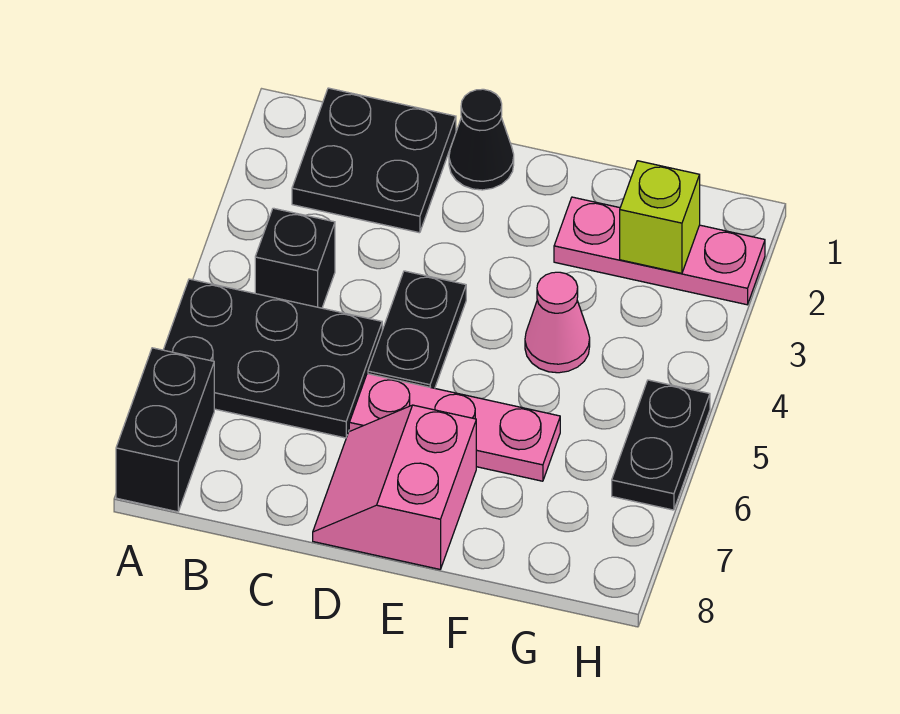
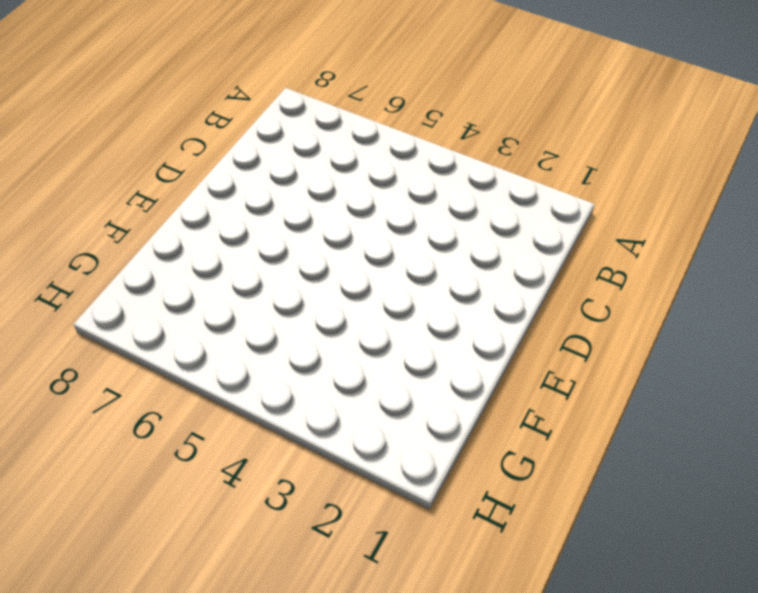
none -> black 2x3 plate [163,279,382,438]
none -> black 1x2 brick [116,348,214,512]
none -> black 2x2 plate [292,88,456,233]

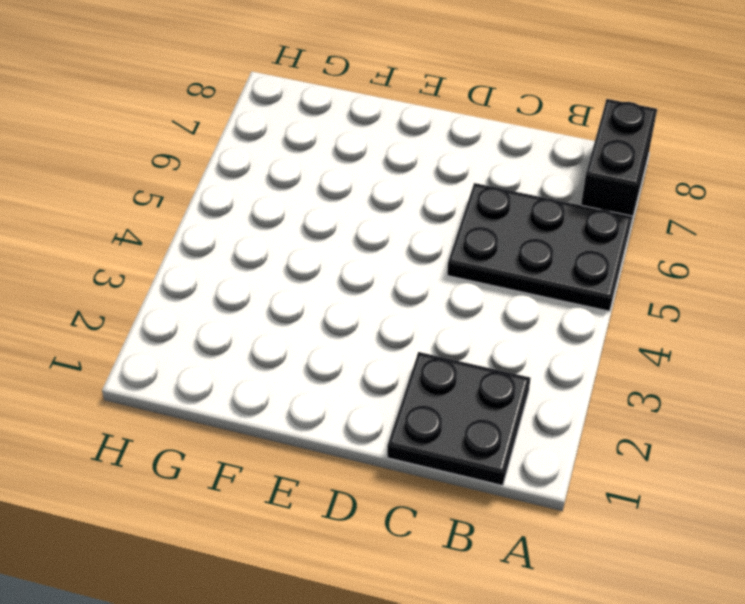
none -> black 1x1 brick [255,208,335,308]
none -> black 1x1 cone [449,89,514,190]
none -> black 1x2 plate [368,271,466,388]

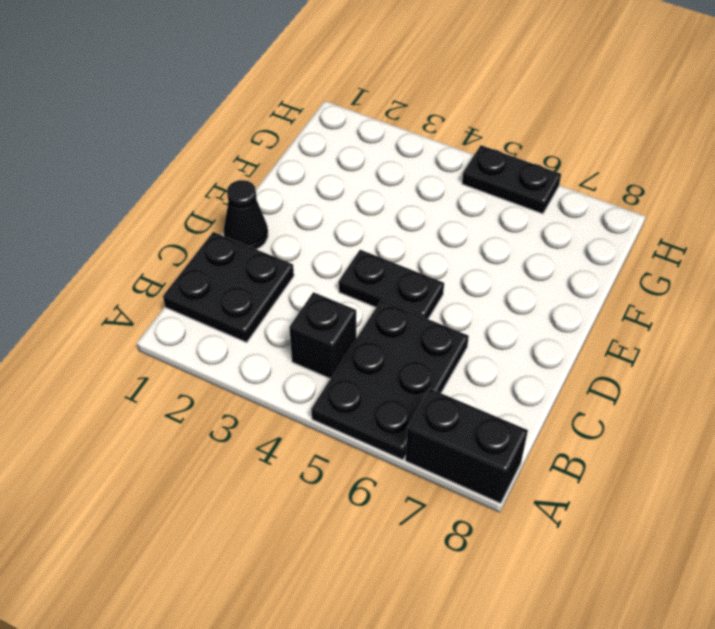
none -> pink 1x3 plate [349,374,560,481]
none -> pink 2x2 slope [313,405,476,569]
none -> pink 1x3 plate [554,197,765,305]

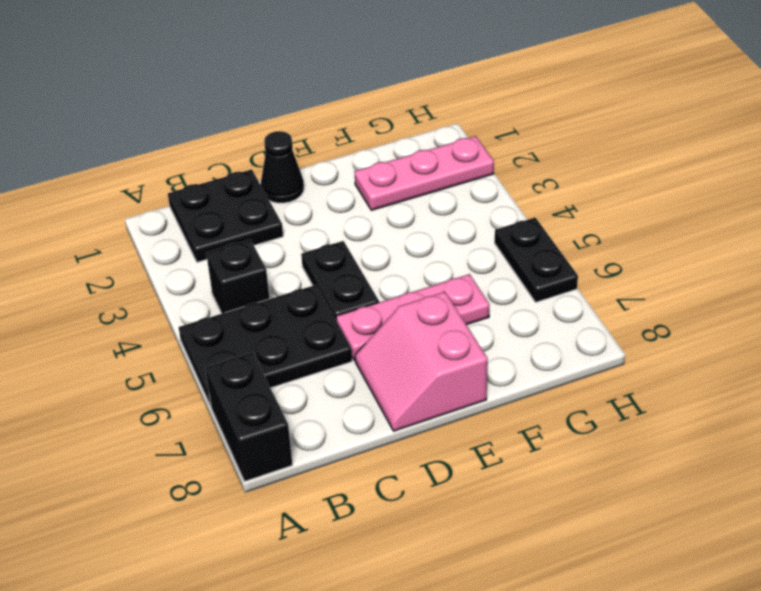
none -> pink 1x1 cone [525,272,590,373]
none -> lime 1x1 brick [620,161,700,273]

